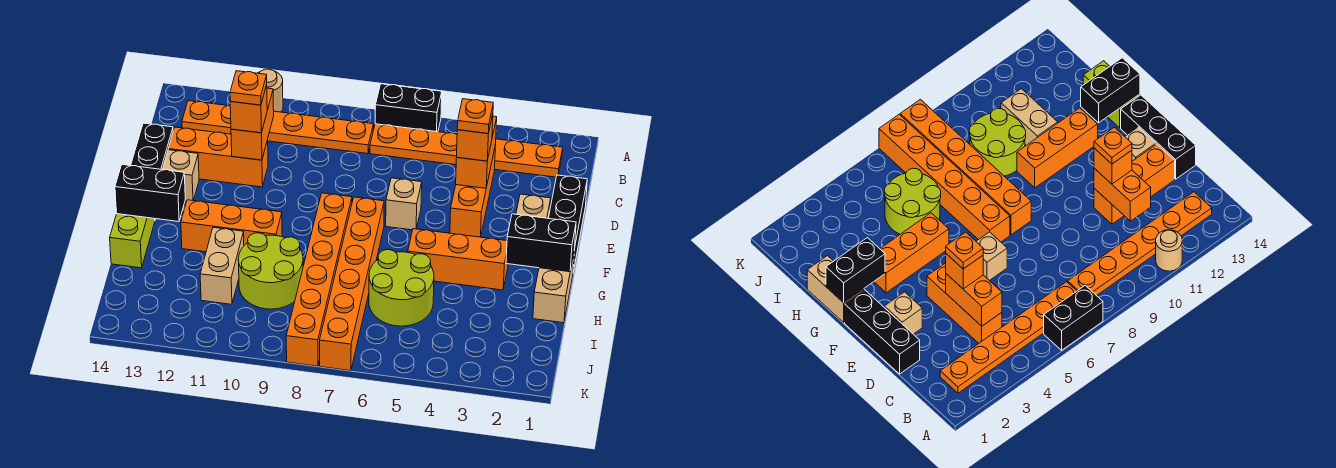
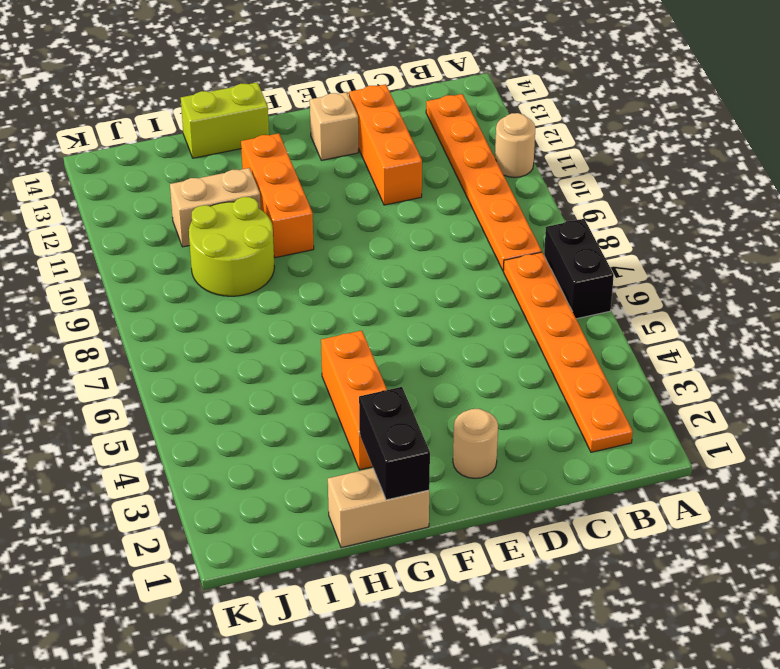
tan 1x1 round brick [453,409,498,478] -> tan 1x1 brick [516,194,551,218]
none -> orange 1x3 brick [450,149,495,237]
none -> black 1x3 brick [549,175,587,271]
none -> black 1x3 brick [131,123,173,169]

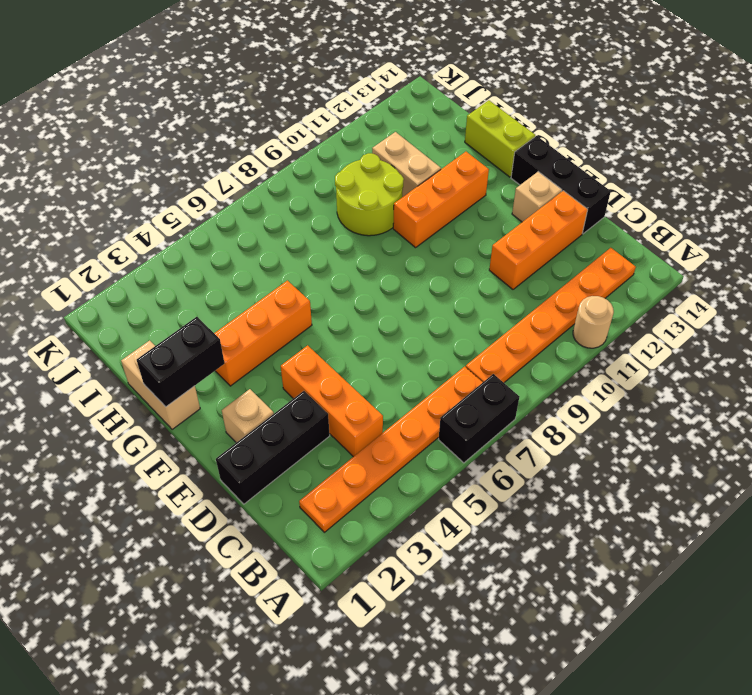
black 1x3 brick [216,391,330,504] -> black 1x3 brick turned to [549,175,587,271]
none -> tan 1x1 brick [386,178,422,230]
none -> orange 1x6 brick [320,197,384,371]
none -> orange 1x6 brick [286,193,352,366]

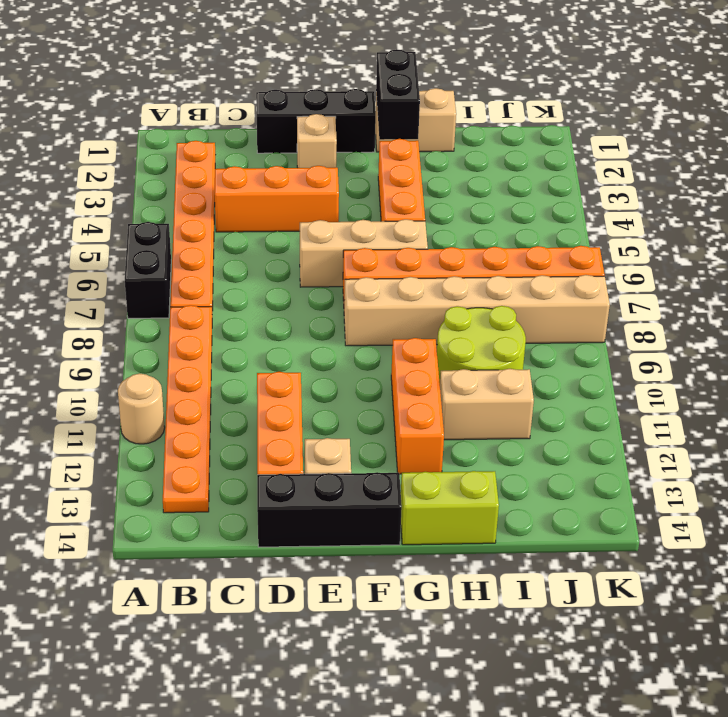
tan 1x3 brick [300,219,428,287] -> tan 1x1 brick [386,178,422,230]
tan 1x6 brick [344,275,610,346] -> orange 1x6 brick [286,193,352,366]
none -> lime 2x2 round brick [369,250,434,326]
none -> orange 1x2 brick [456,116,497,188]
none -> orange 1x2 brick [231,88,274,160]

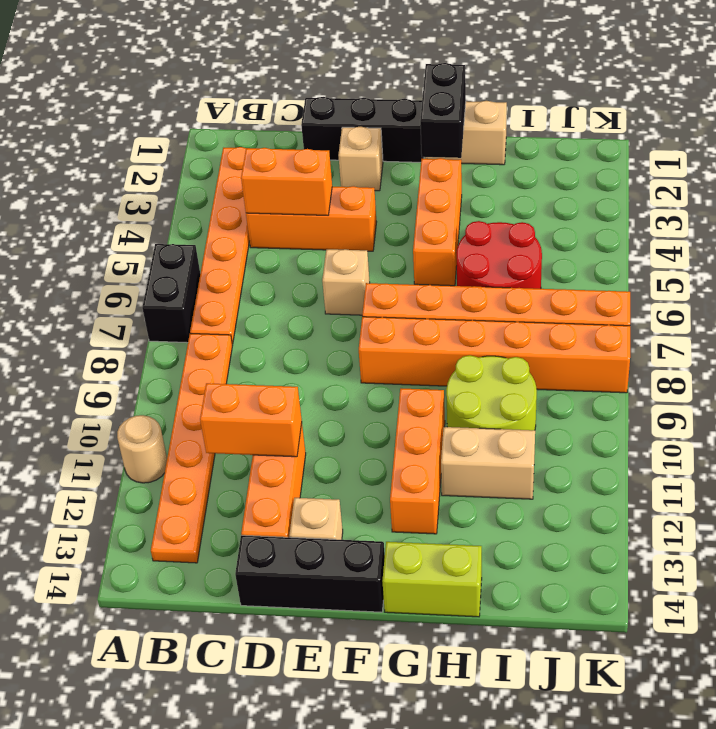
red 2x2 round brick [456,221,542,289] -> lime 2x2 round brick [369,250,434,326]
none -> black 1x2 brick [115,165,185,222]
none -> orange 1x1 brick [457,114,493,161]
none -> orange 1x1 brick [230,85,267,133]

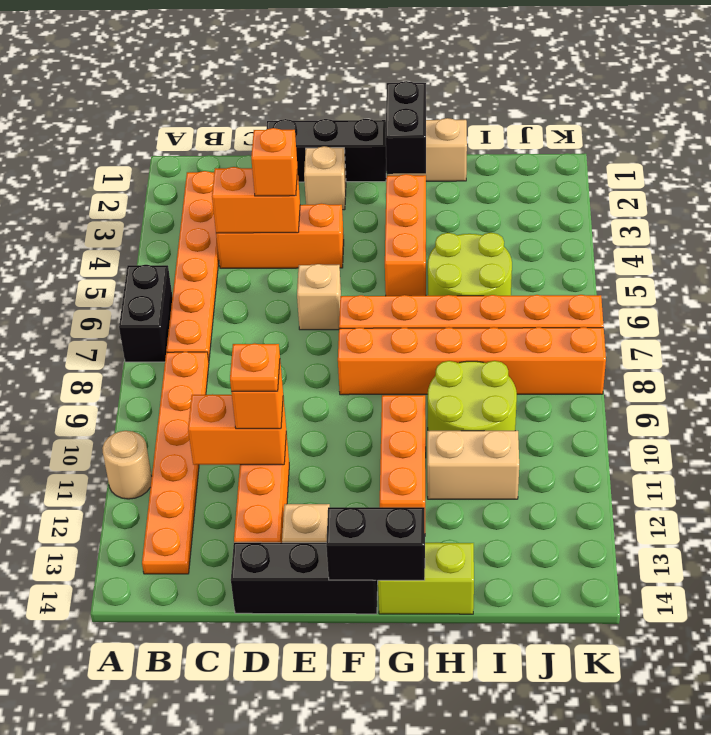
black 1x2 brick [326,507,425,581] -> black 1x2 brick turned to [115,165,185,222]
none -> orange 1x1 plate [457,99,493,133]

